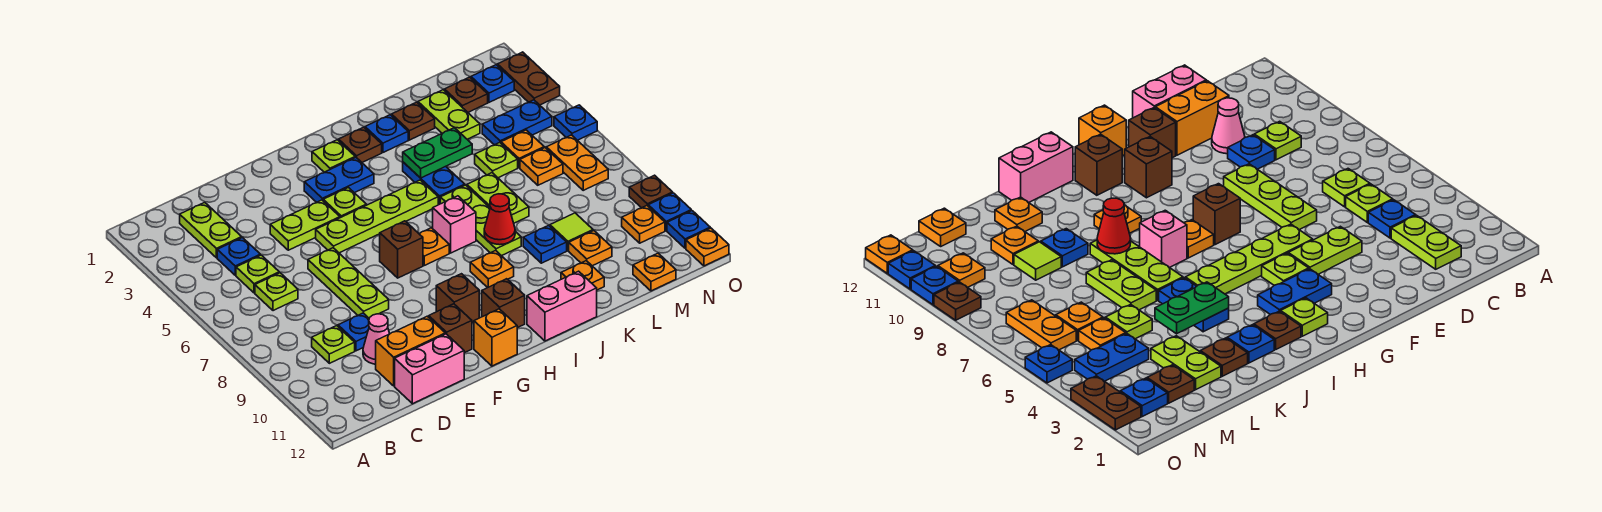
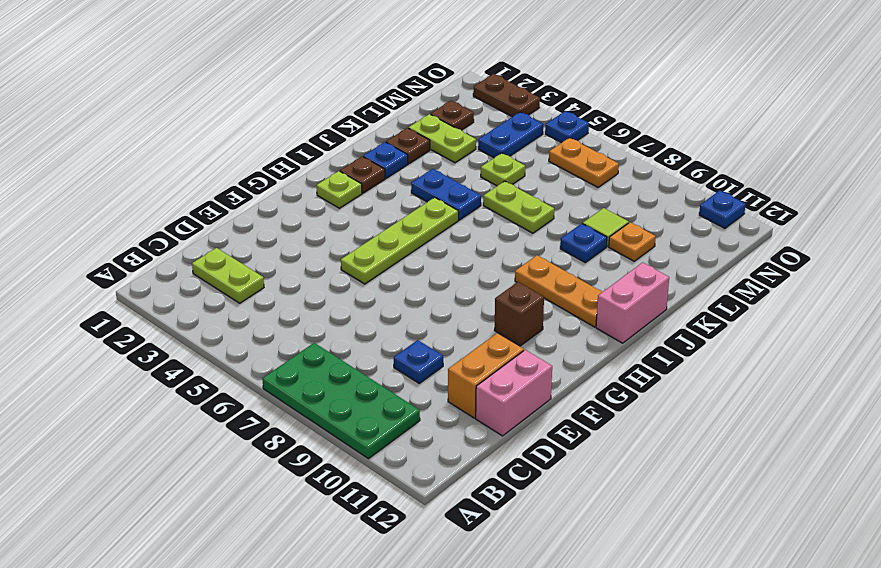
green 2x4 plate [262,343,420,459] -> none
orange 1x3 plate [515,255,602,327] -> orange 1x1 plate [470,250,514,288]
none -> blue 1x1 plate [217,238,260,275]
none -> lime 1x1 plate [236,255,279,293]
none -> lime 1x1 plate [255,273,298,311]
none -> lime 1x1 plate [312,326,355,363]

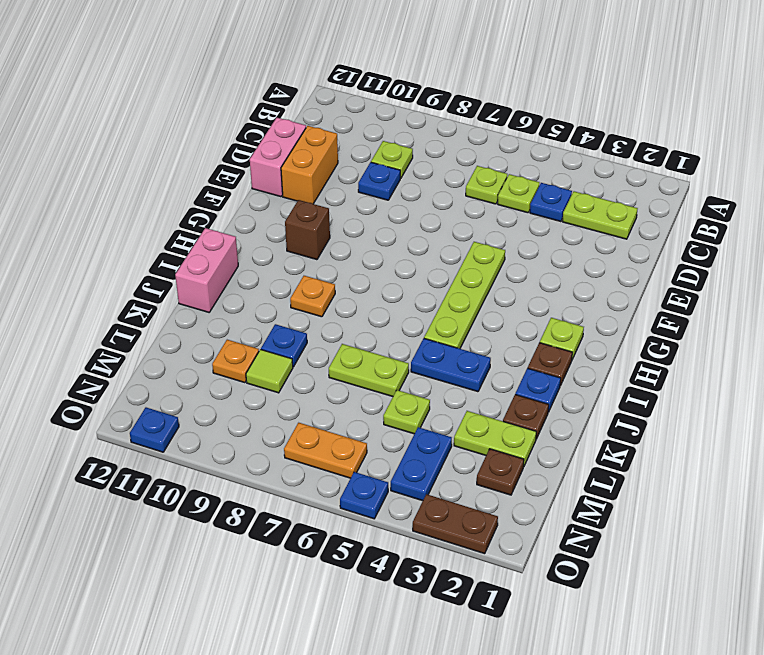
none -> pink 1x1 cone [363,314,390,364]
none -> lime 1x2 plate [270,200,340,250]
none -> lime 1x3 plate [308,248,389,318]
none -> brown 1x1 brick [429,304,472,353]

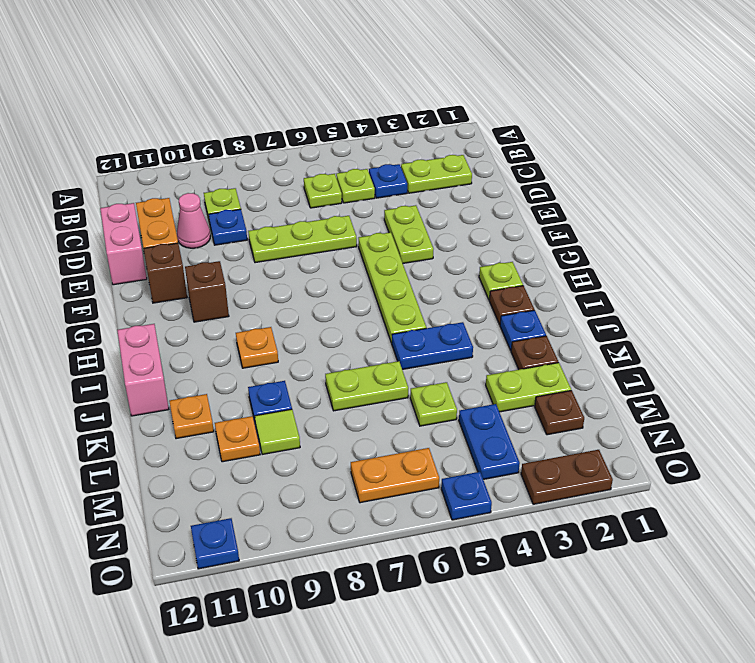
none -> blue 1x2 plate [304,157,374,202]
none -> lime 1x1 plate [323,188,366,218]
none -> brown 1x1 brick [380,221,423,278]
none -> orange 1x1 brick [474,309,517,366]

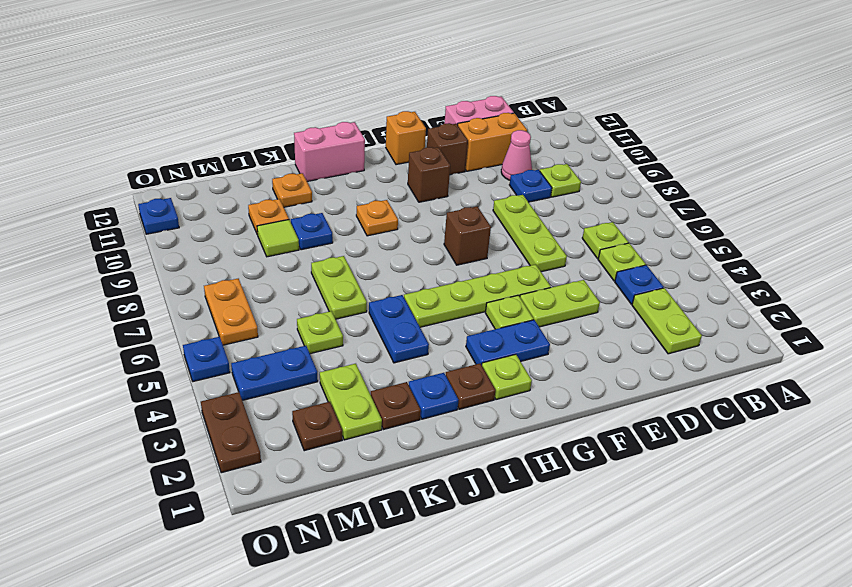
none -> orange 1x1 plate [420,228,449,265]
none -> brown 1x1 brick [482,279,525,328]
none -> pink 1x1 brick [433,196,476,253]
none -> lime 1x3 plate [440,185,521,256]

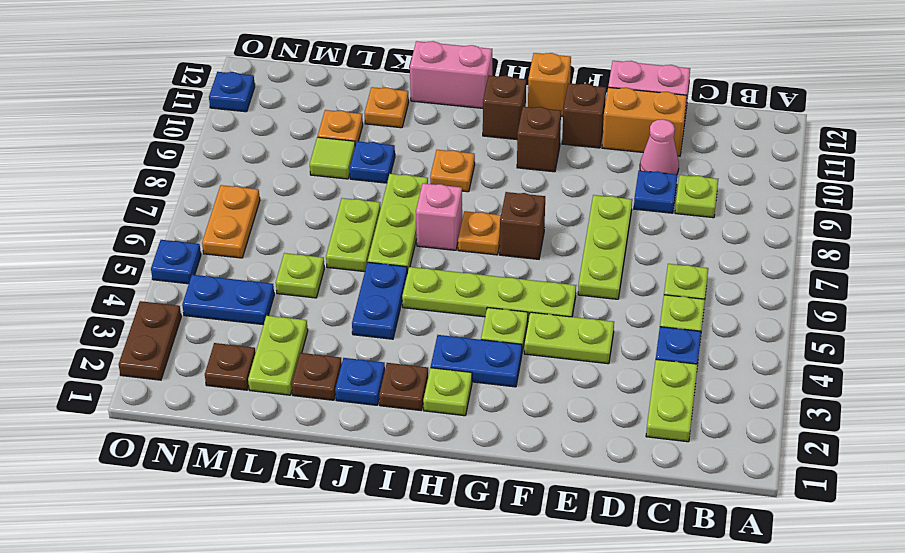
none -> orange 1x1 plate [501,130,544,168]
none -> orange 1x1 plate [520,148,563,185]
none -> orange 1x1 plate [633,253,676,291]
none -> blue 1x1 plate [471,65,514,102]

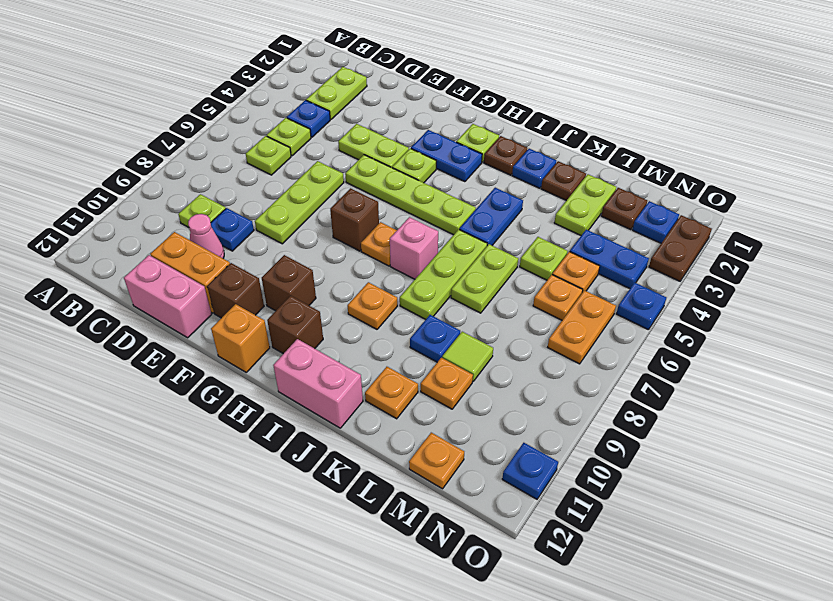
none -> orange 1x1 plate [622,206,665,243]
none -> brown 1x1 plate [629,175,673,208]
none -> blue 1x1 plate [648,193,691,231]
none -> orange 1x1 plate [686,228,729,266]

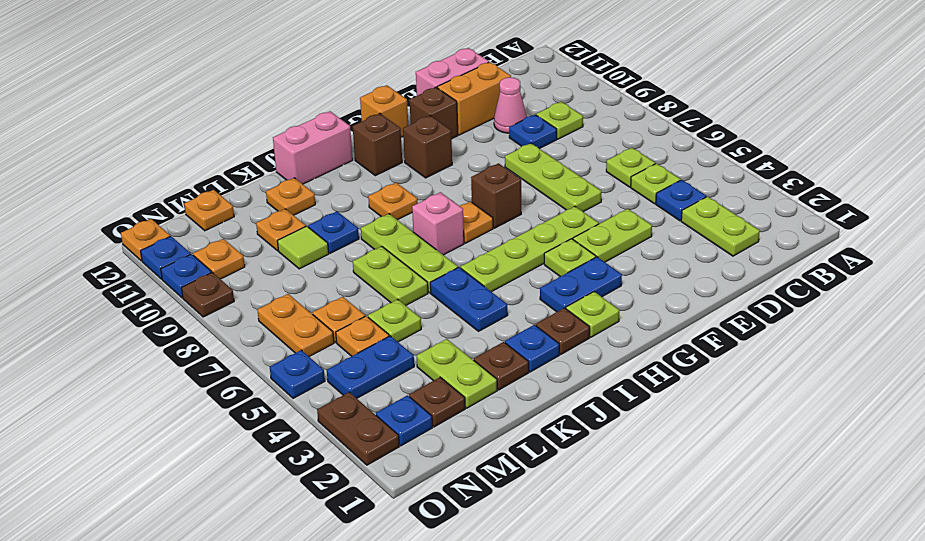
none -> green 1x2 plate [403,128,472,178]
none -> red 1x1 cone [484,194,515,245]

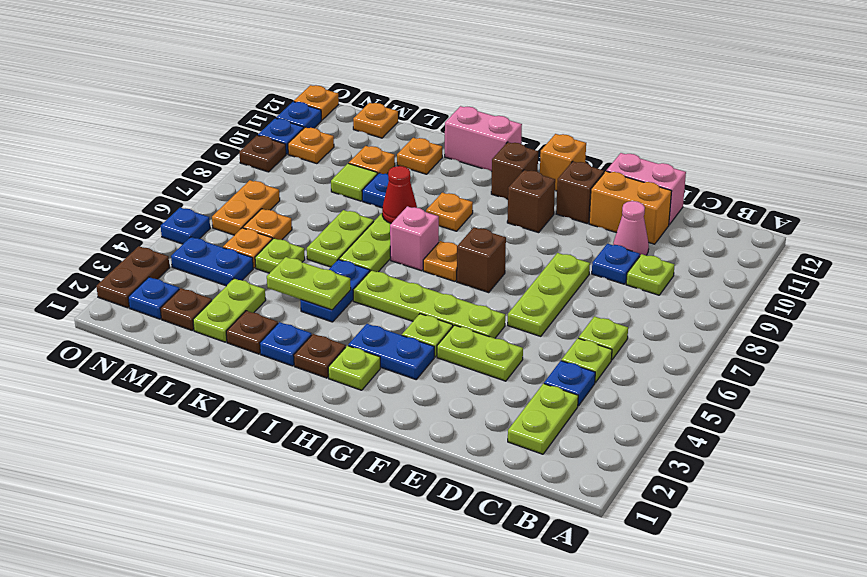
lime 1x2 plate [267,257,351,310] -> green 1x2 plate [403,128,472,178]

